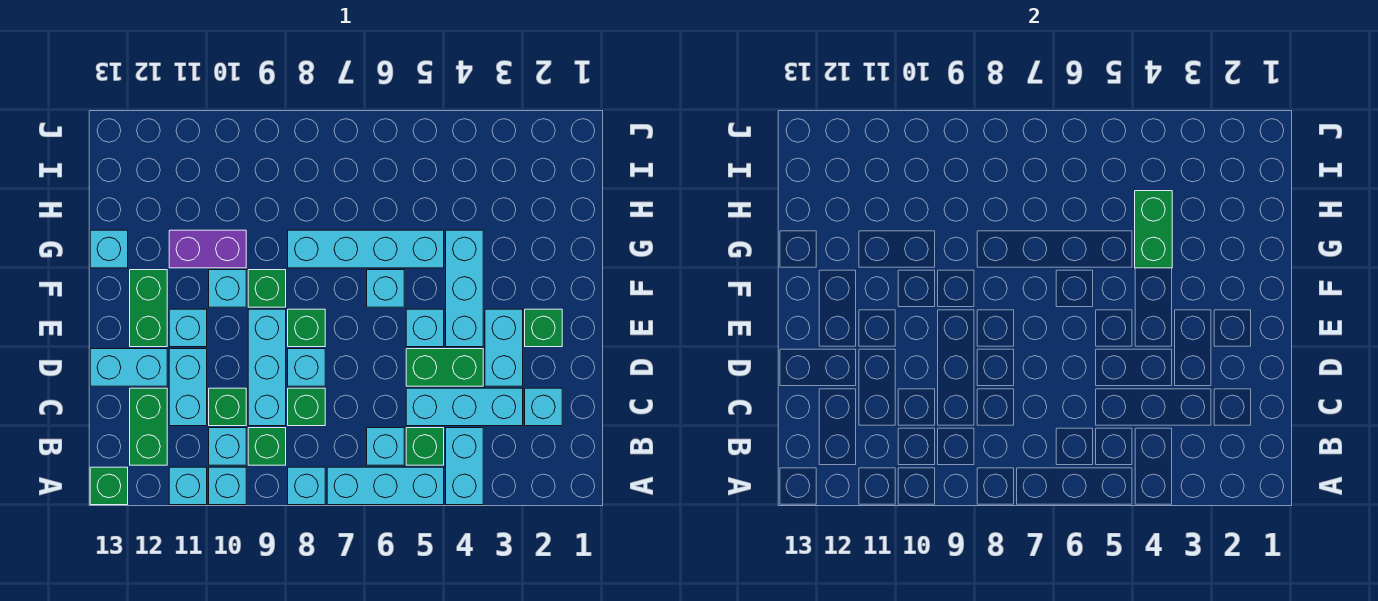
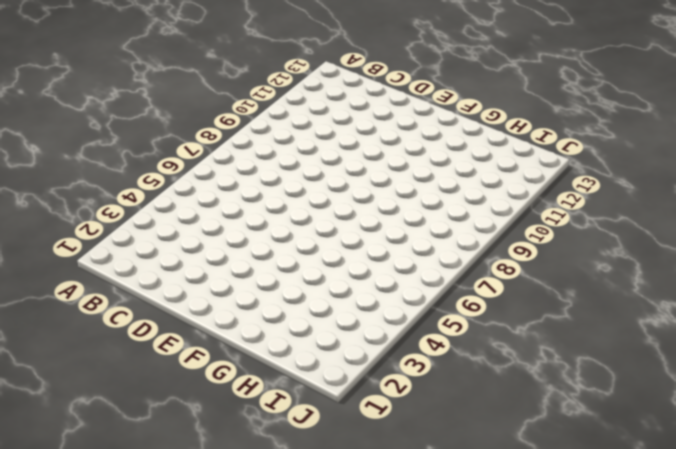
none -> cyan 1x2 brick [446,428,483,505]
none -> cyan 1x3 brick [327,467,444,505]
none -> cyan 1x1 brick [288,467,325,505]
none -> cyan 1x1 brick [209,467,246,505]

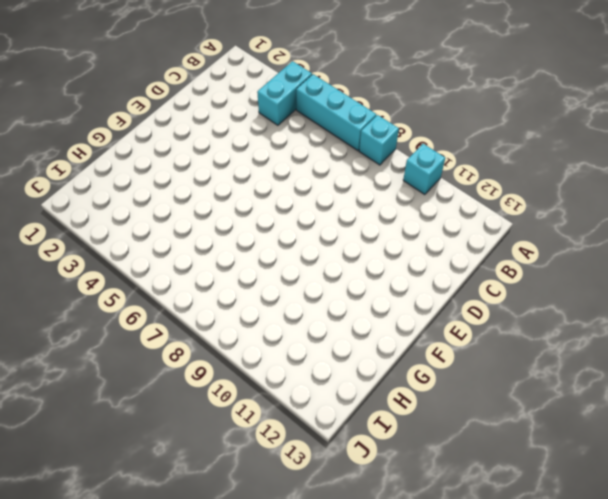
none -> cyan 1x1 brick [169,467,207,505]
none -> green 1x1 brick [90,467,128,505]
none -> green 1x1 brick [406,428,444,465]
none -> cyan 1x1 brick [367,428,404,465]

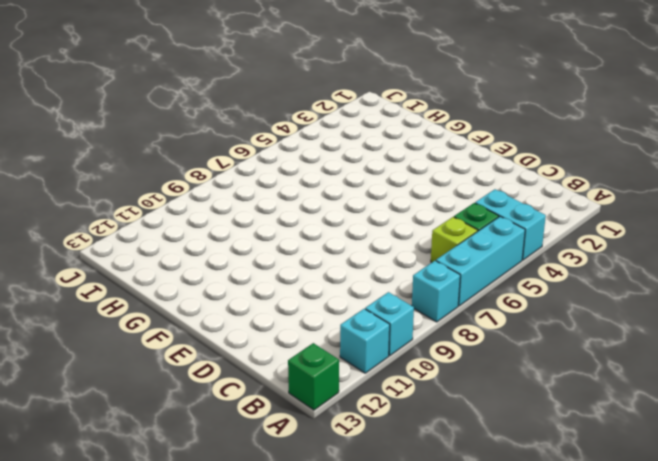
lime 1x1 brick [431,217,478,263] -> cyan 1x1 brick [367,428,404,465]
none -> green 1x1 brick [248,428,286,465]
none -> cyan 1x1 brick [209,428,246,465]
none -> green 1x2 brick [130,388,167,465]
none -> cyan 1x1 brick [525,388,562,426]

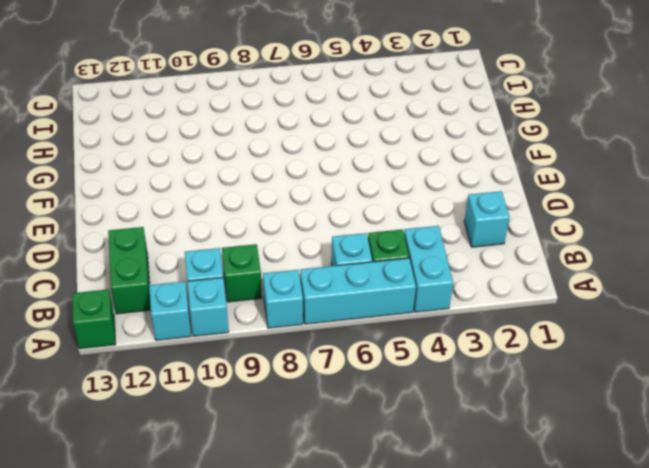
none -> cyan 1x3 brick [406,388,523,426]
none -> green 1x1 brick [288,388,325,426]
none -> cyan 1x3 brick [248,309,286,426]
none -> green 1x1 brick [209,388,246,426]

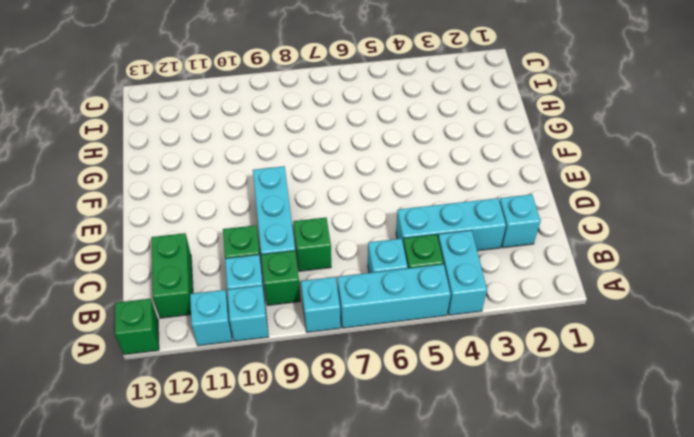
none -> cyan 1x2 brick [169,349,207,426]
none -> cyan 1x2 brick [485,309,523,386]
none -> green 1x2 brick [406,349,483,386]
none -> cyan 1x1 brick [288,349,325,386]

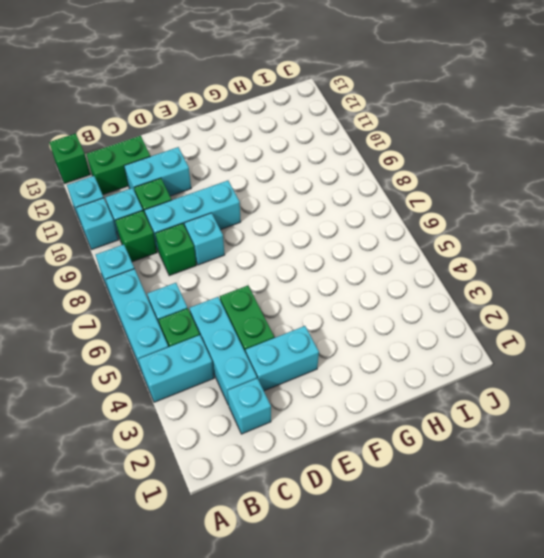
none -> cyan 1x2 brick [90,349,167,386]
none -> green 1x1 brick [525,309,562,347]
none -> cyan 1x3 brick [446,230,483,347]
none -> cyan 1x1 brick [406,309,444,347]

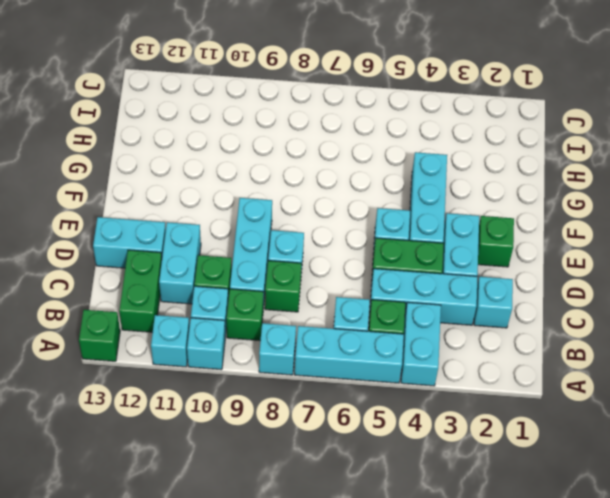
none -> green 1x1 brick [288,309,325,347]
none -> cyan 1x1 brick [169,309,207,347]
none -> green 1x2 brick [130,270,167,347]
none -> cyan 1x1 brick [367,270,404,307]

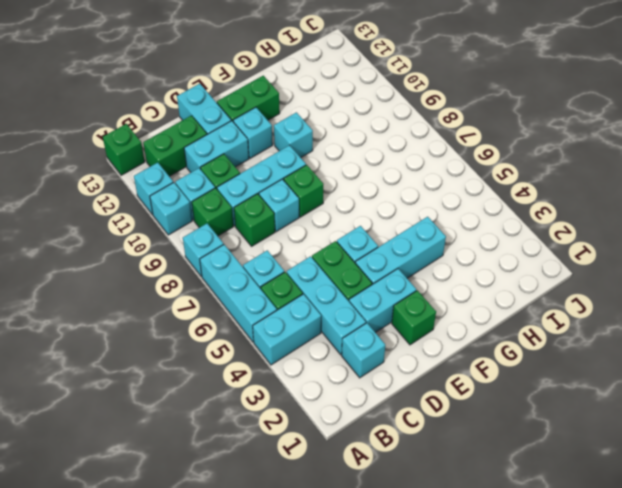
none -> cyan 1x1 brick [367,270,404,307]
none -> green 1x1 brick [248,270,286,307]
none -> cyan 1x4 brick [288,230,444,268]
none -> purple 1x2 brick [169,230,246,268]

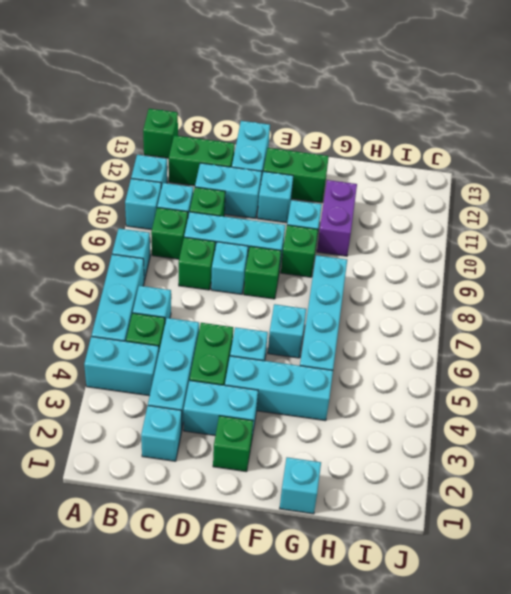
cyan 1x1 brick [280,457,321,514] -> cyan 1x1 brick moved to [90,230,128,268]
none -> green 1x2 brick [1135,191,1172,268]

